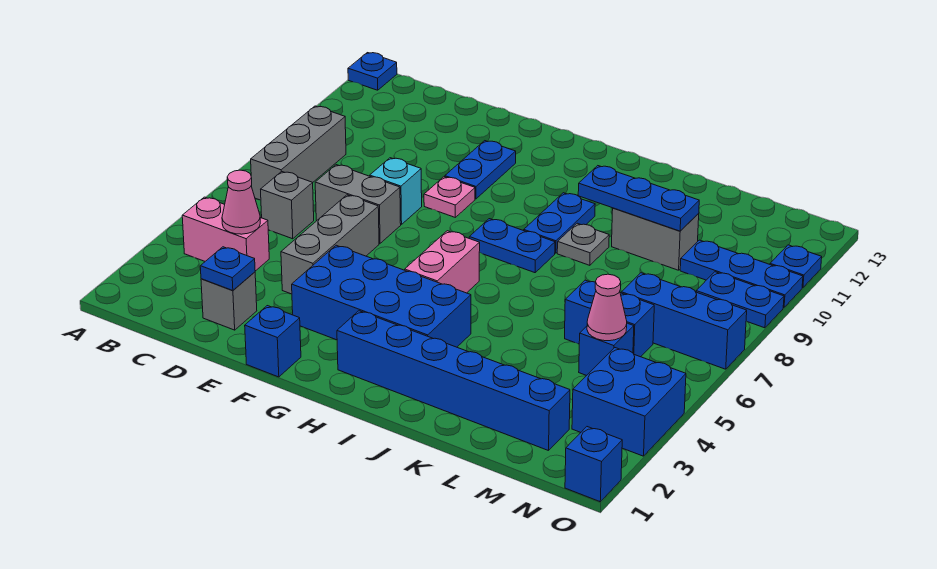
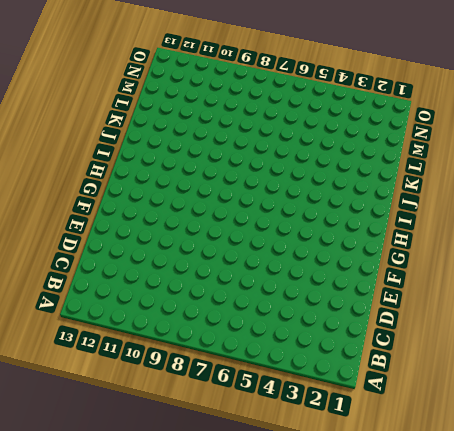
none -> blue 1x1 plate [348,53,397,90]
none -> pink 1x2 brick [182,197,269,271]
none -> grey 1x3 brick [251,106,346,200]
none -> grey 1x1 brick [261,171,314,239]

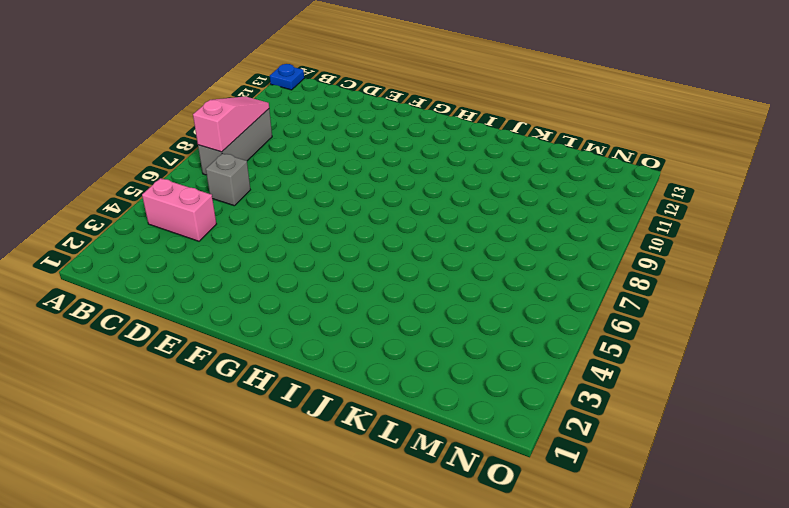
pink 1x3 slope [193,96,269,152] -> none
none -> grey 1x1 brick [201,272,257,330]
none -> grey 1x2 brick [315,165,401,243]
none -> grey 1x3 brick [281,195,379,294]
none -> cyan 1x1 brick [370,158,422,225]

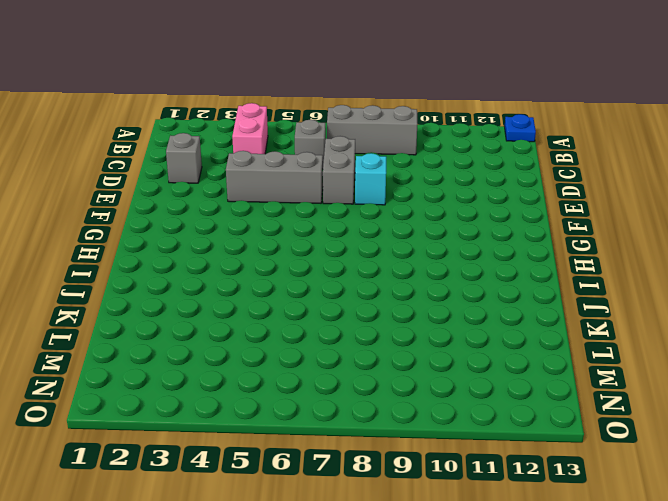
none -> blue 1x1 brick [245,306,301,377]
none -> blue 2x4 brick [292,245,471,347]
none -> pink 1x1 plate [424,177,475,217]
none -> blue 1x2 plate [445,141,516,199]

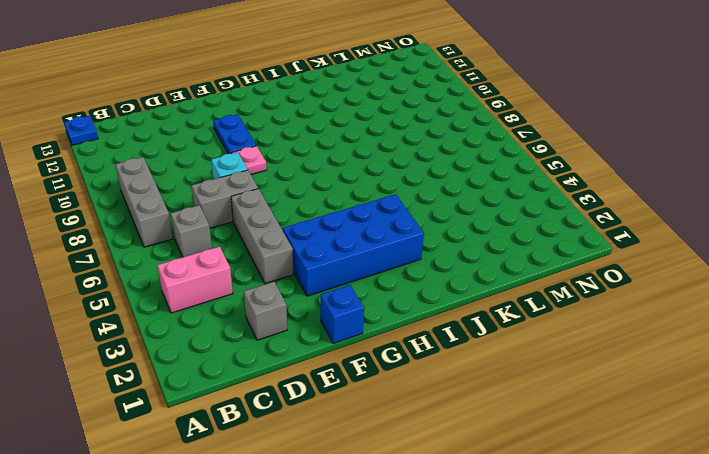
none -> blue 1x6 brick [337,311,570,451]
none -> pink 1x2 brick [405,231,480,293]
none -> blue 1x2 plate [469,219,555,273]
none -> blue 1x2 plate [524,193,595,253]

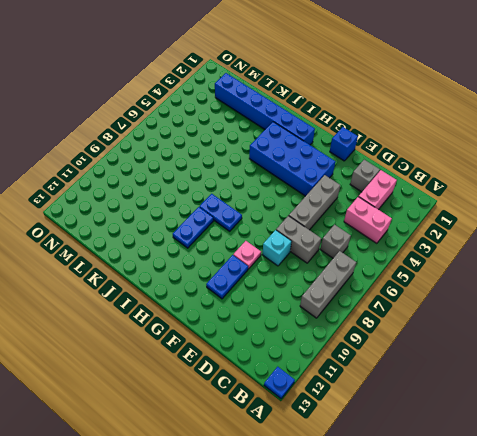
pink 1x2 brick [359,170,397,210] -> pink 1x2 brick moved to [405,231,480,293]
none -> grey 1x1 plate [557,223,609,265]
none -> grey 1x2 brick [612,208,699,270]
none -> blue 1x2 brick [565,280,654,357]
none -> blue 1x1 brick [579,323,634,376]

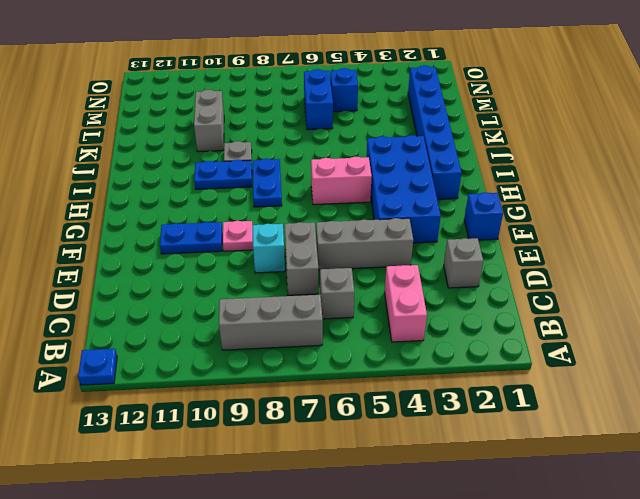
none -> blue 1x3 brick [621,273,747,369]
none -> blue 1x3 plate [680,240,803,307]
none -> blue 2x2 brick [572,348,686,456]
none -> blue 1x2 plate [696,272,784,328]

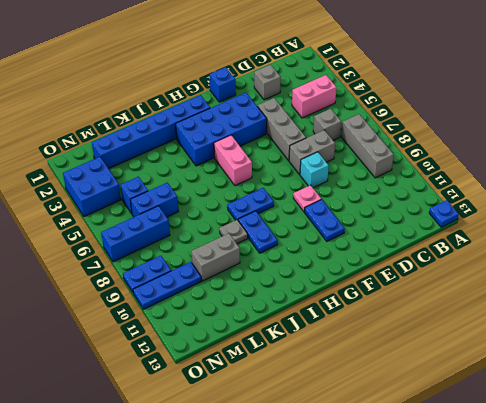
none -> blue 1x1 brick [565,427,622,502]
none -> blue 1x1 plate [770,245,822,288]
none -> pink 1x1 cone [222,170,260,234]
none -> blue 1x1 plate [200,247,255,290]

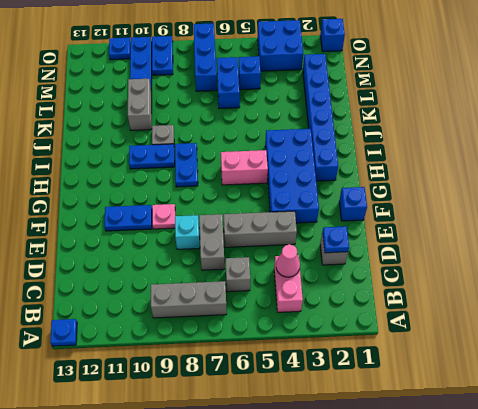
none -> blue 1x3 plate [578,166,699,231]
none -> pink 1x1 cone [587,274,627,341]

